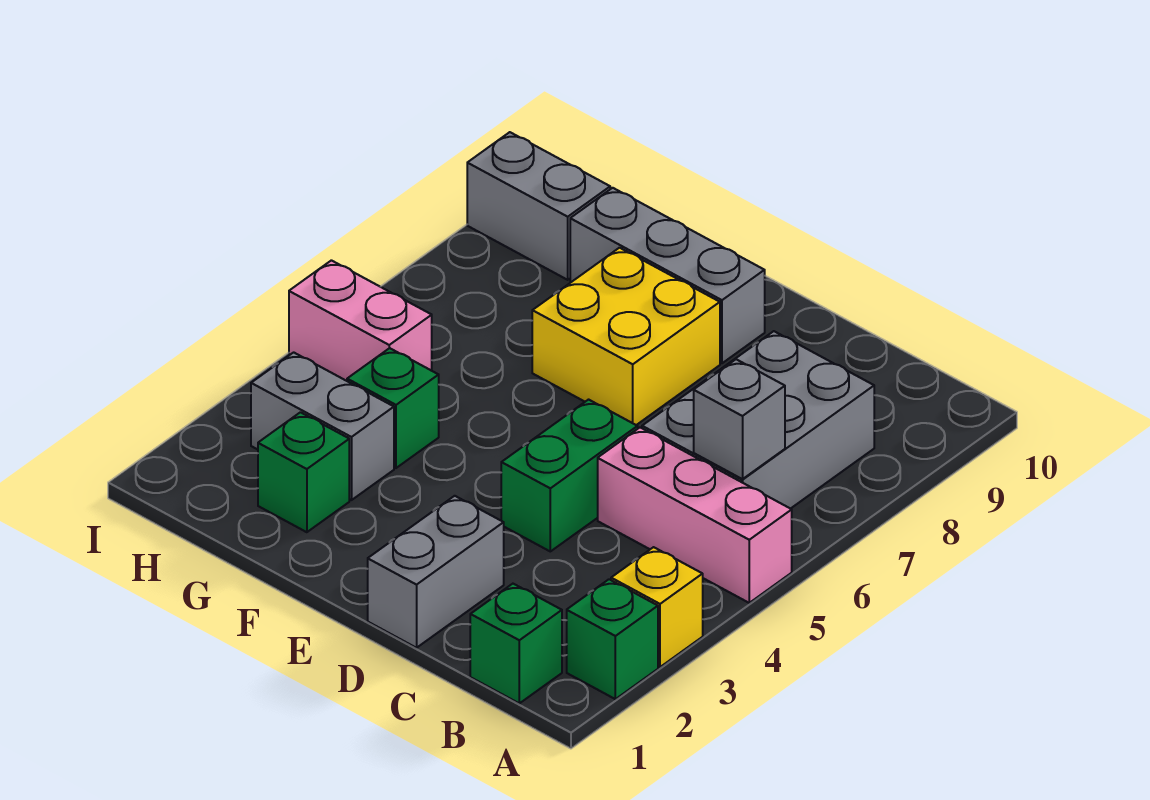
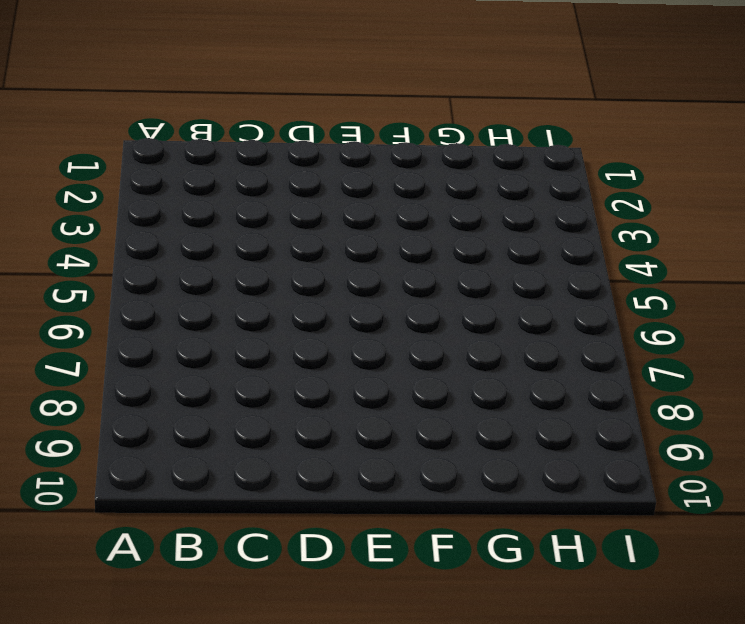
none -> green 1x1 brick [567,579,658,699]
none -> yellow 1x1 brick [611,547,703,667]
none -> pink 1x3 brick [598,428,792,603]

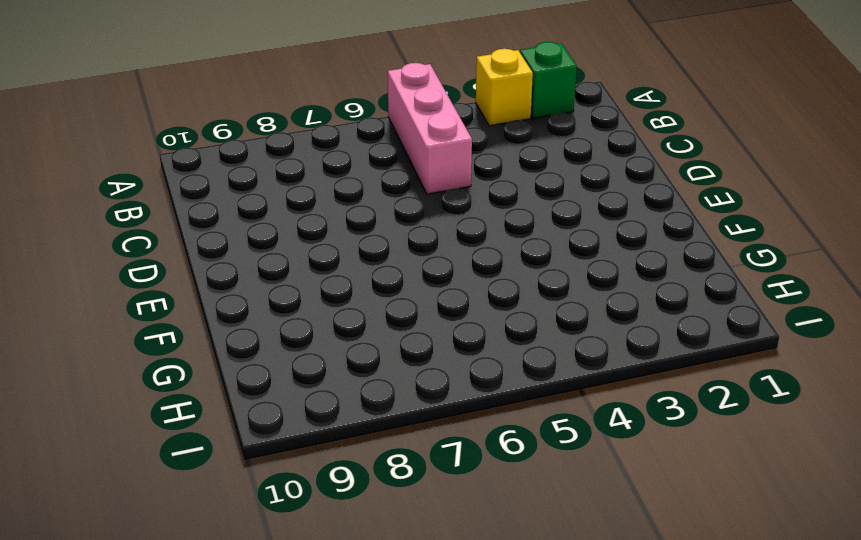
none -> green 1x1 brick [470,584,562,703]
none -> grey 2x3 brick [642,331,874,509]
none -> grey 1x2 brick [368,496,504,648]

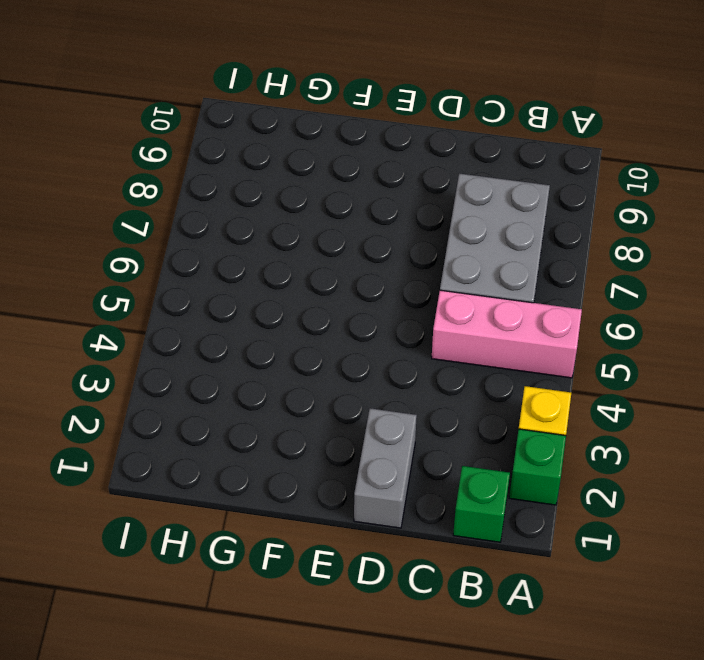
none -> green 1x2 brick [501,400,638,551]
none -> yellow 2x2 brick [532,248,720,425]
none -> grey 1x3 brick [570,188,765,363]

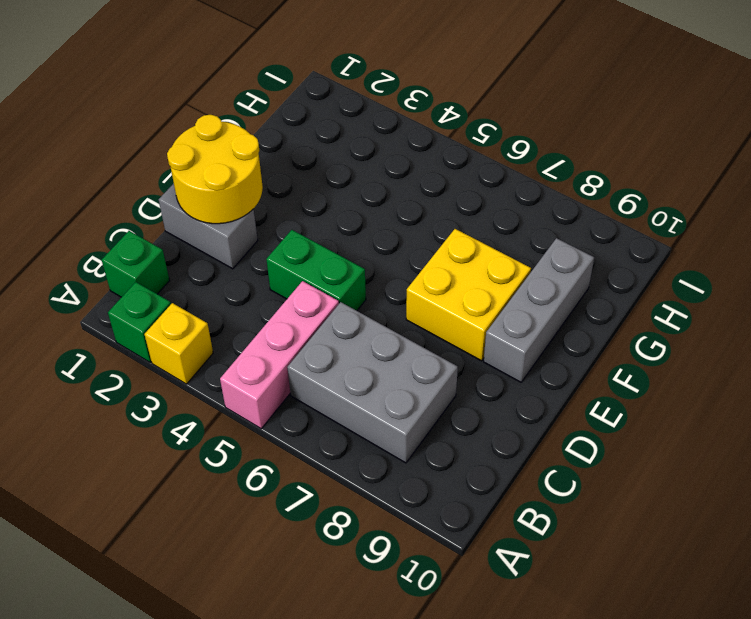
yellow 2x2 round brick [167,115,263,224] -> none
none -> green 1x1 brick [258,412,349,532]
none -> grey 1x2 brick [251,352,394,500]
none -> green 1x1 brick [347,348,439,468]

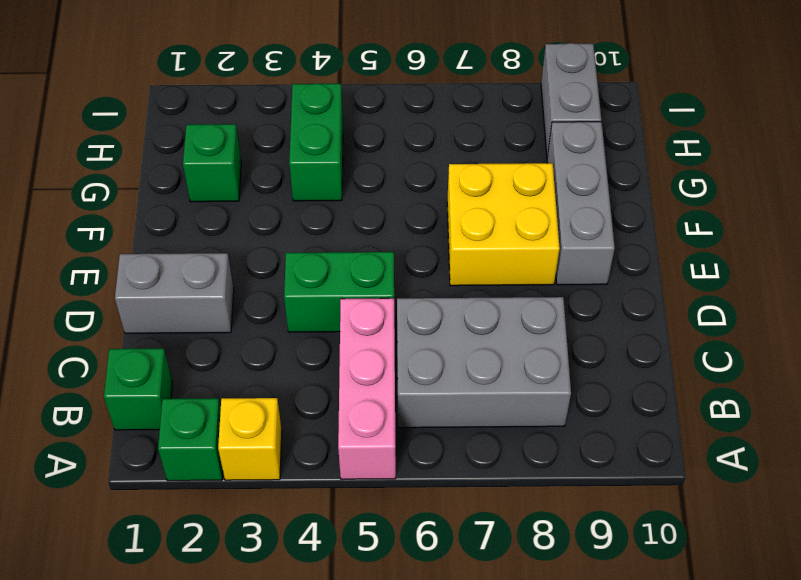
green 1x2 brick [289,84,343,201] -> green 1x1 brick [347,348,439,468]
none -> grey 1x2 brick [251,352,394,500]
none -> pink 1x2 brick [289,260,432,381]
none -> grey 1x1 brick [694,359,785,479]

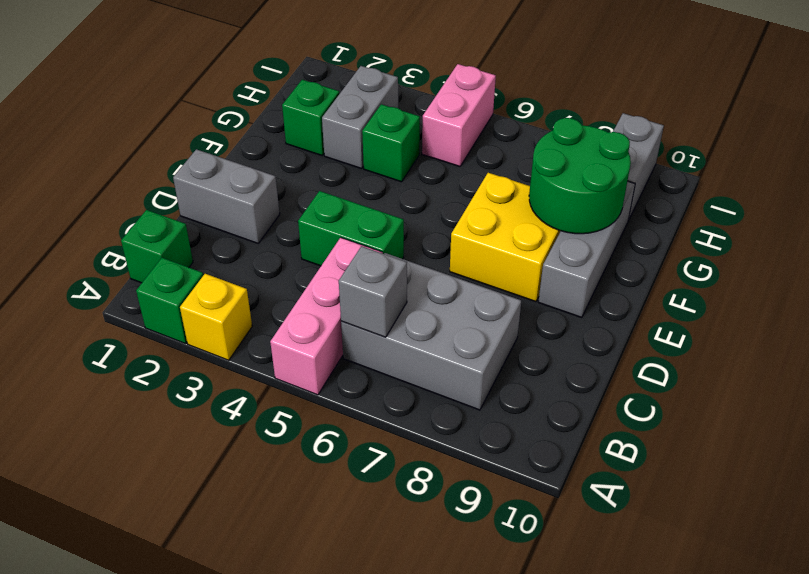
green 2x2 round brick [529,118,631,234] -> none

